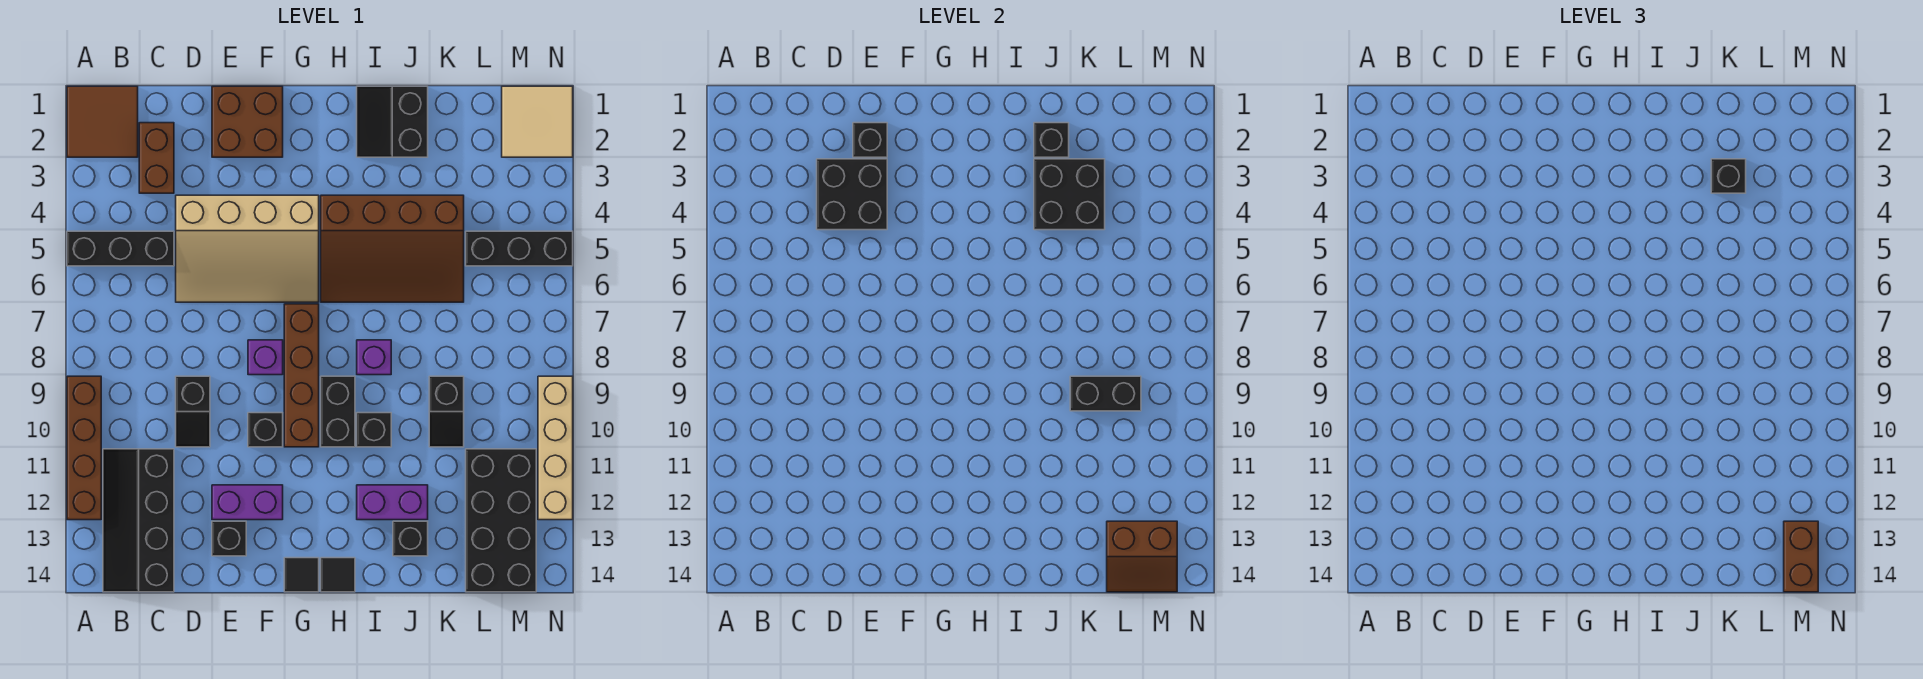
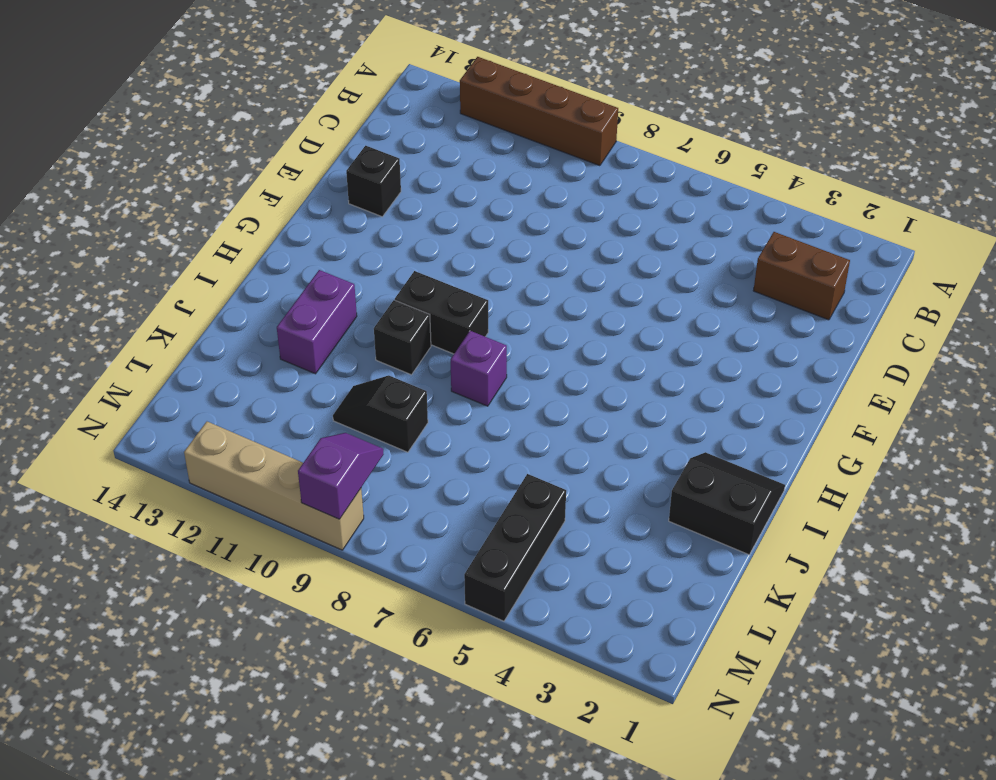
purple 1x2 slope [298,433,384,519] -> none
none -> brown 2x2 tile [67,86,138,157]
none -> black 1x3 brick [67,231,174,266]
none -> black 2x4 slope [103,449,174,592]
none -> tan 3x4 slope [176,195,319,302]

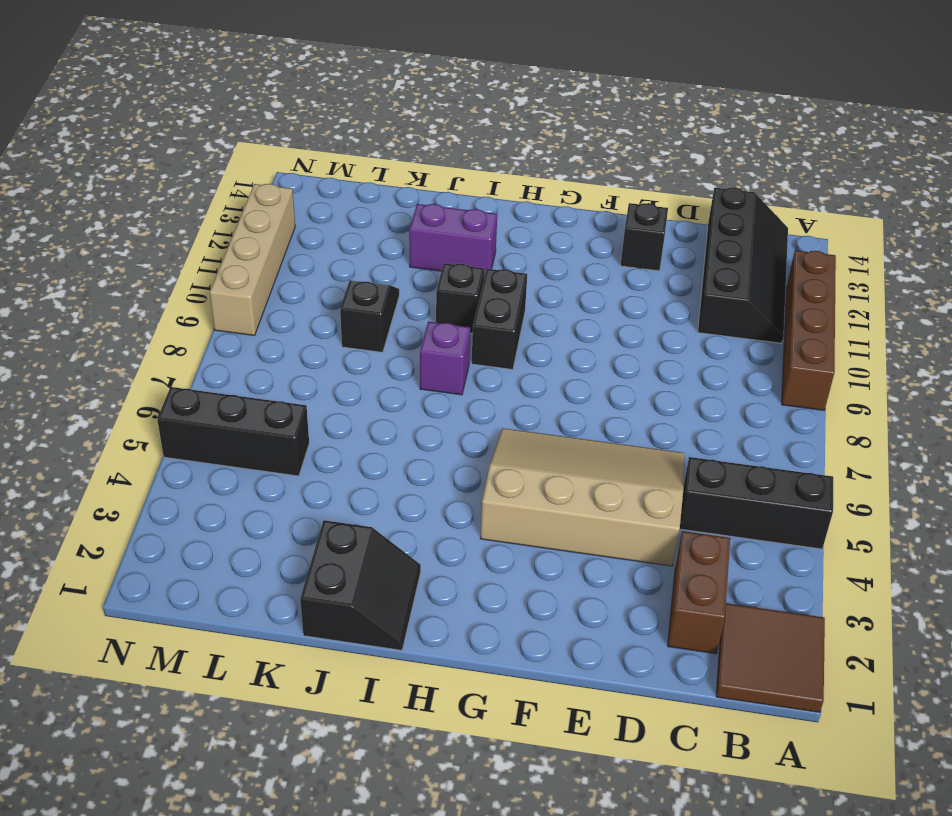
none -> black 1x2 slope [176,376,210,447]
none -> brown 2x2 brick [212,86,283,157]
none -> purple 1x2 brick [212,485,283,520]
none -> purple 1x1 brick [248,340,283,375]

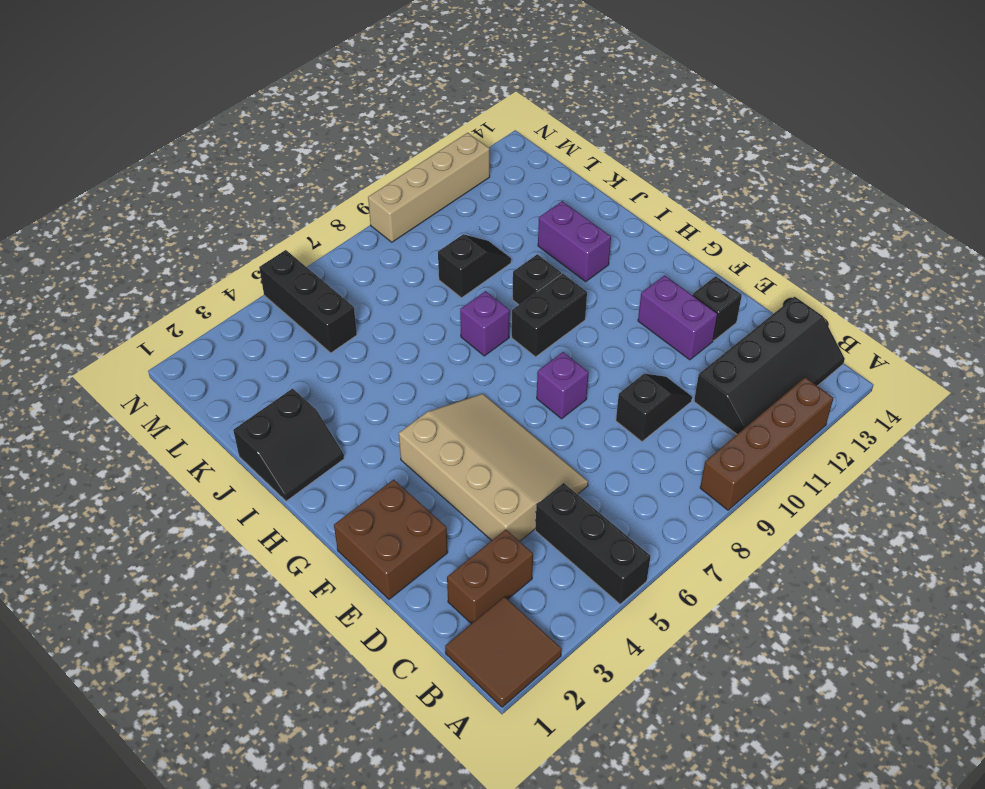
none -> black 1x1 brick [248,413,283,447]
none -> brown 1x4 brick [284,304,319,447]
none -> black 1x1 tile [284,558,319,592]
none -> brown 3x4 slope [321,195,464,302]

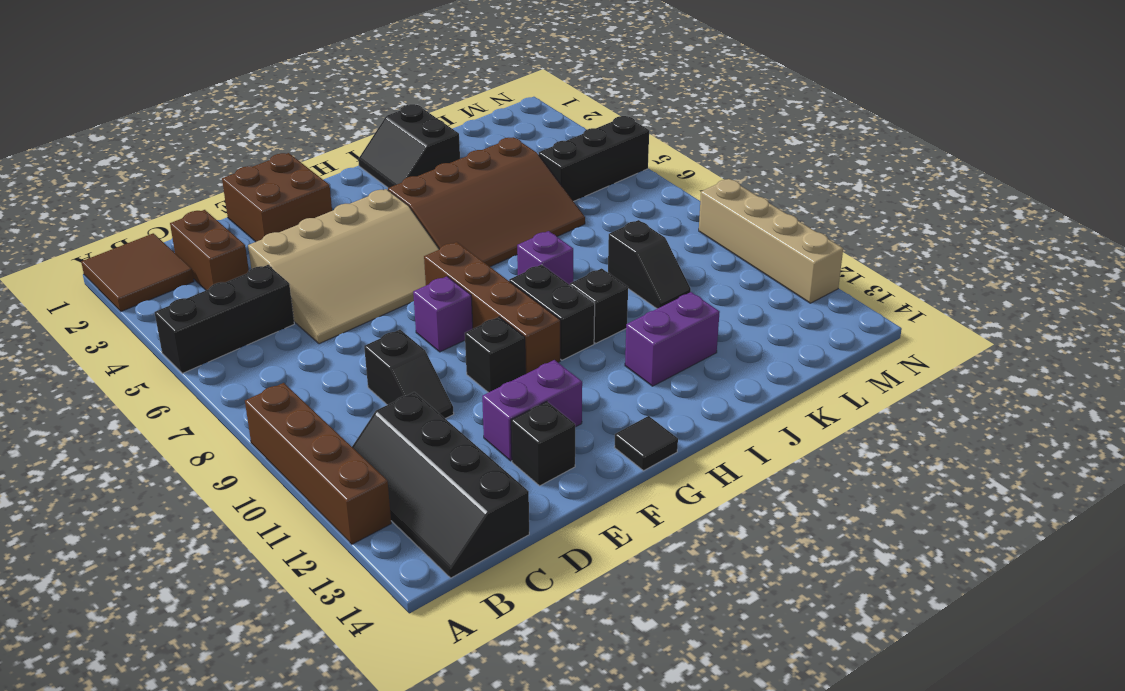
none -> black 1x1 tile [321,558,355,592]
none -> black 1x1 brick [393,521,428,556]
none -> black 2x4 brick [466,449,536,592]
none -> tan 2x2 tile [502,86,573,157]

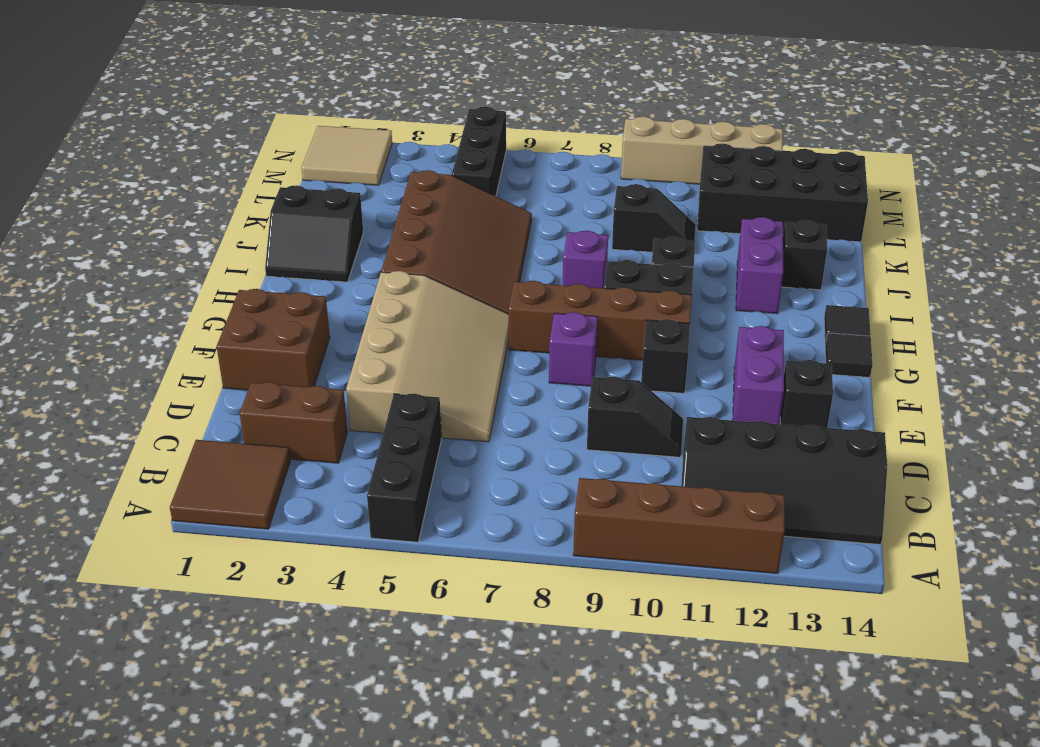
none -> black 2x2 brick [817,159,887,230]
none -> black 1x1 brick [853,123,887,157]
none -> black 1x1 brick [1034,123,1069,157]
none -> black 2x2 brick [1034,159,1105,230]

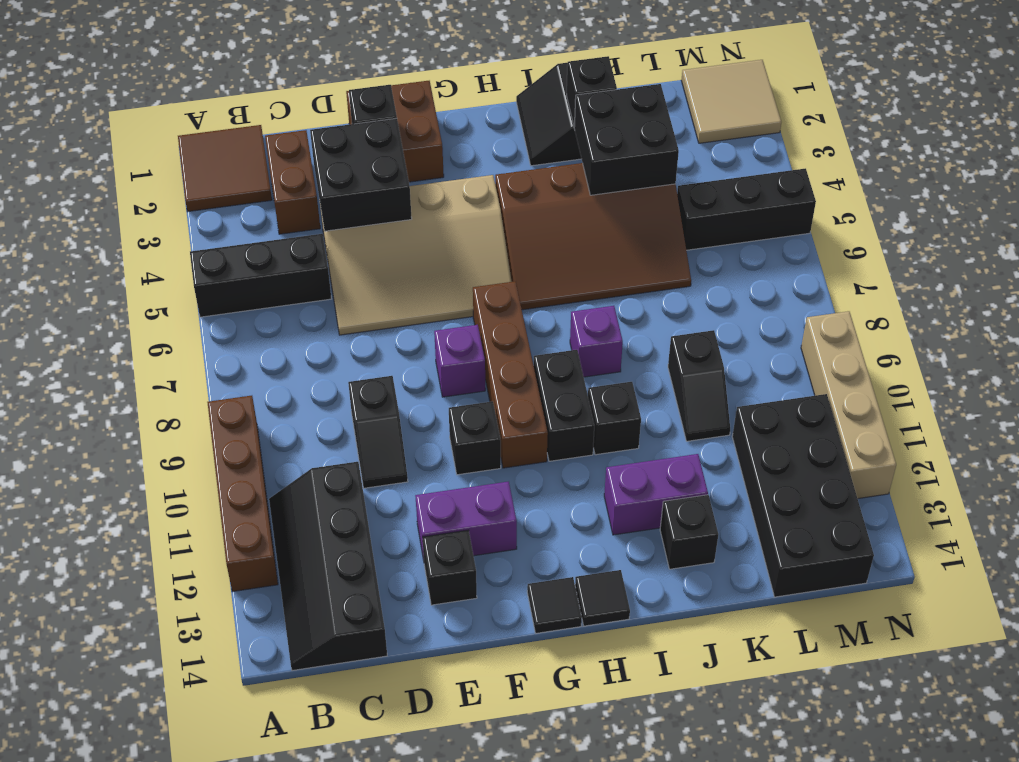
none -> black 1x2 brick [1070,376,1141,411]
none -> brown 2x2 slope [1107,521,1177,592]
none -> black 1x1 brick [1711,159,1746,193]
none -> brown 1x2 brick [1784,521,1818,592]

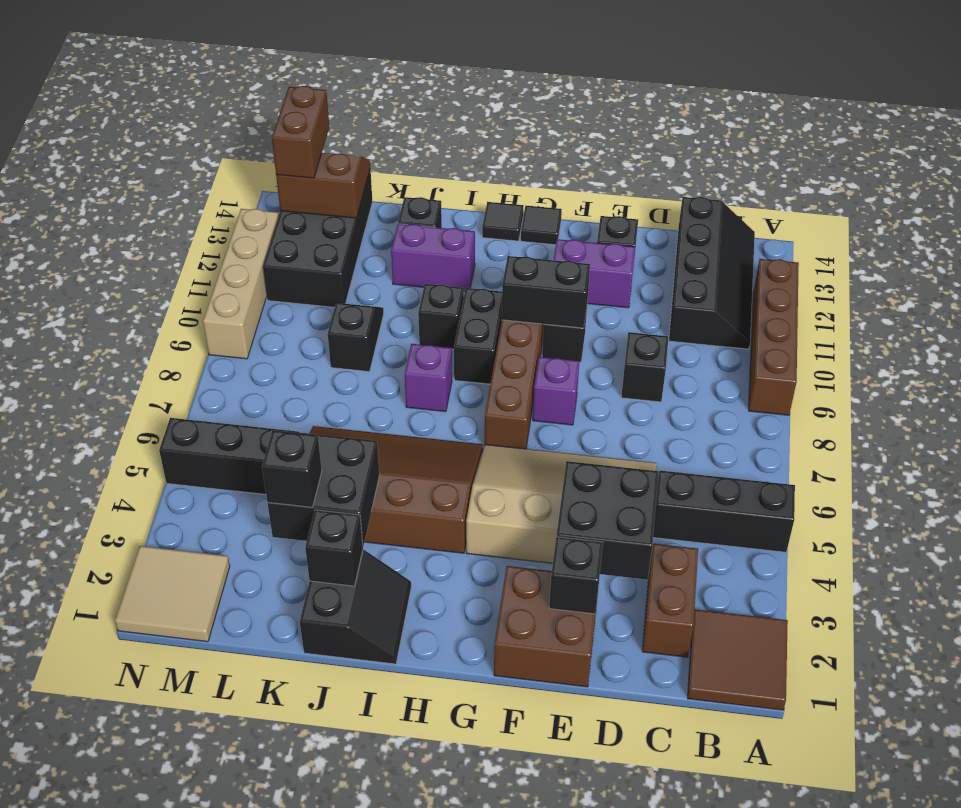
black 1x2 brick [502,256,590,328] -> black 1x2 brick moved to [1070,376,1141,411]

